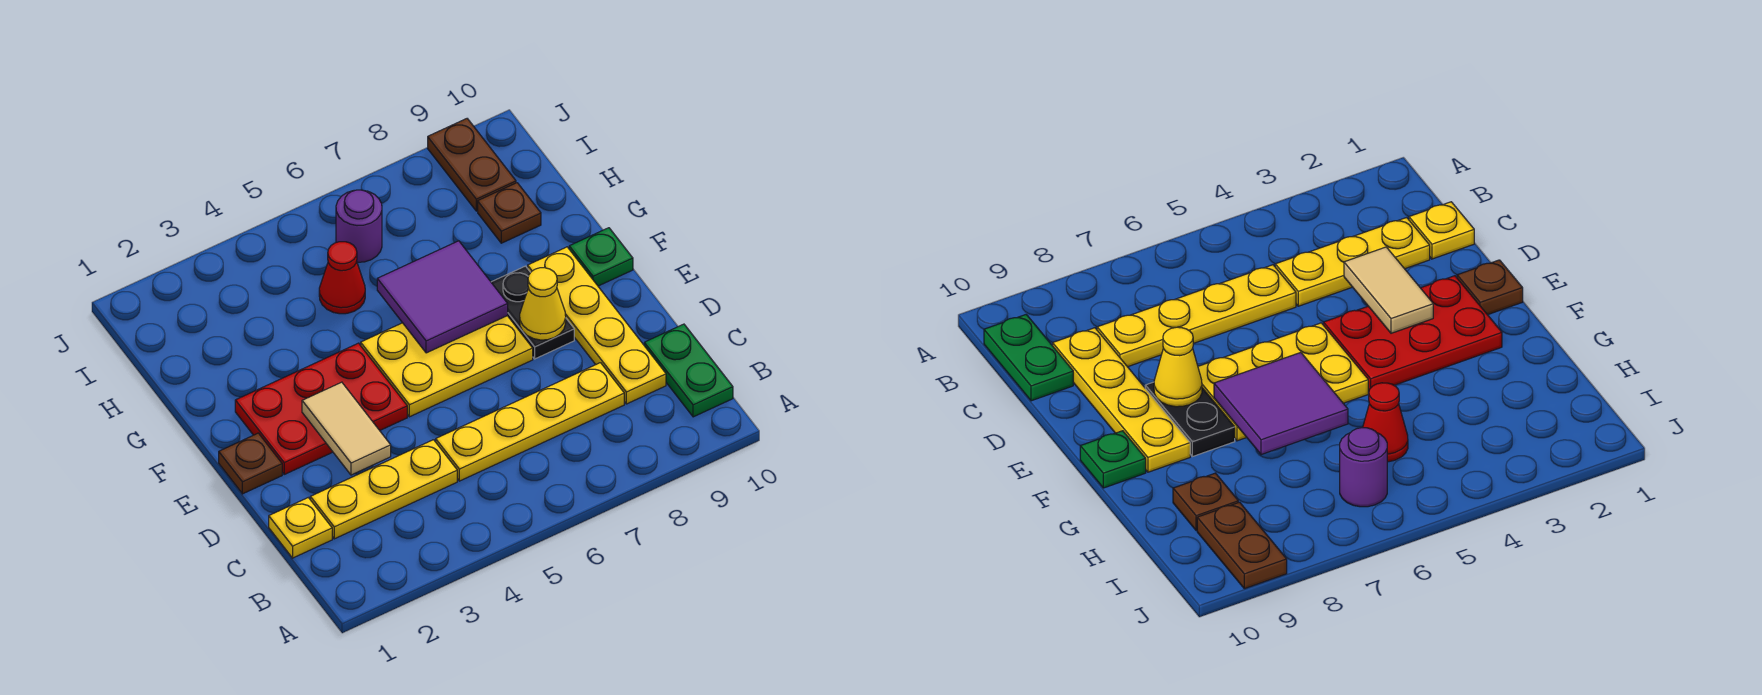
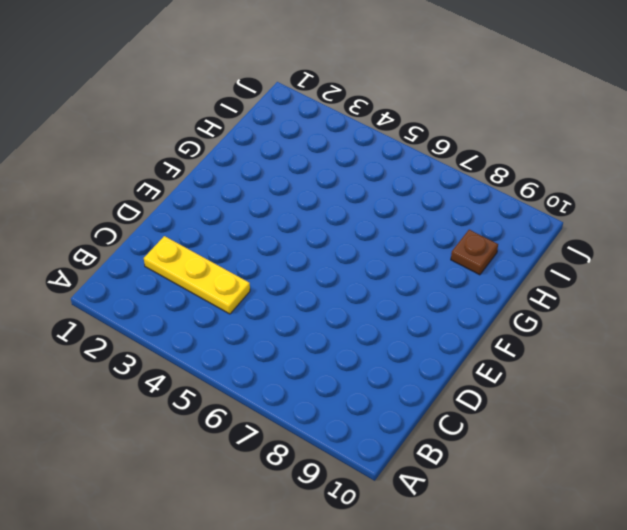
none -> green 1x2 plate [644,324,733,417]
none -> yellow 1x1 plate [269,498,332,558]
none -> yellow 1x4 plate [436,363,624,481]

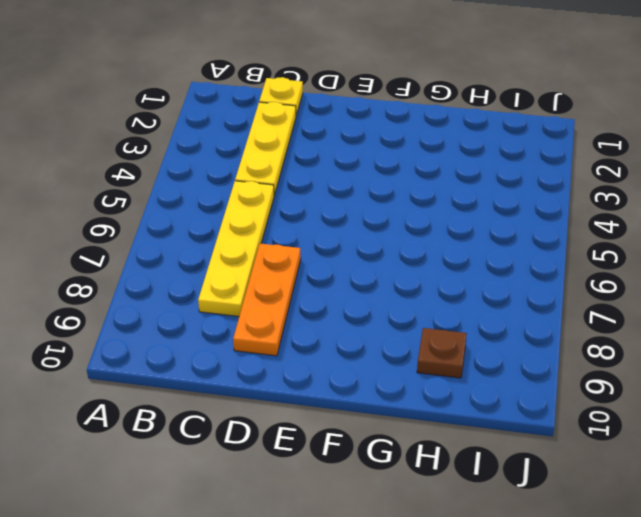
orange 1x3 plate [233,244,301,356] -> yellow 1x4 plate [528,247,666,404]
none -> green 1x2 plate [644,324,733,417]
none -> brown 1x1 plate [219,433,282,494]
none -> red 2x3 plate [235,343,407,474]

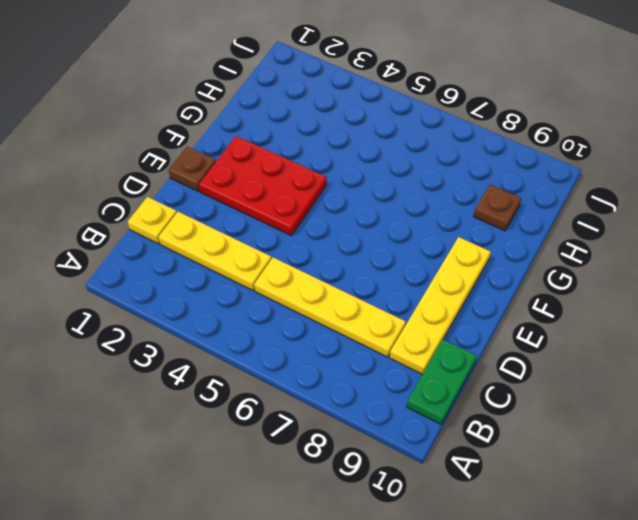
none -> yellow 2x3 plate [361,316,533,417]
none -> black 1x2 plate [491,266,574,359]
none -> green 1x1 plate [569,228,633,286]

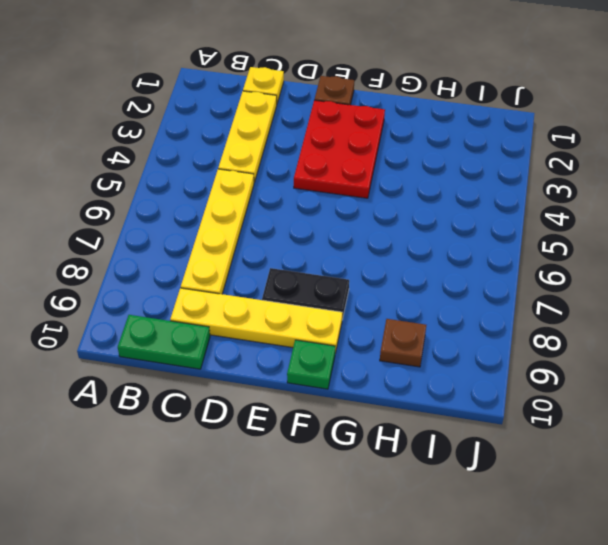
none -> yellow 2x3 plate [361,316,533,417]
none -> red 1x1 cone [319,242,365,314]
none -> purple 1x1 round brick [336,190,382,262]

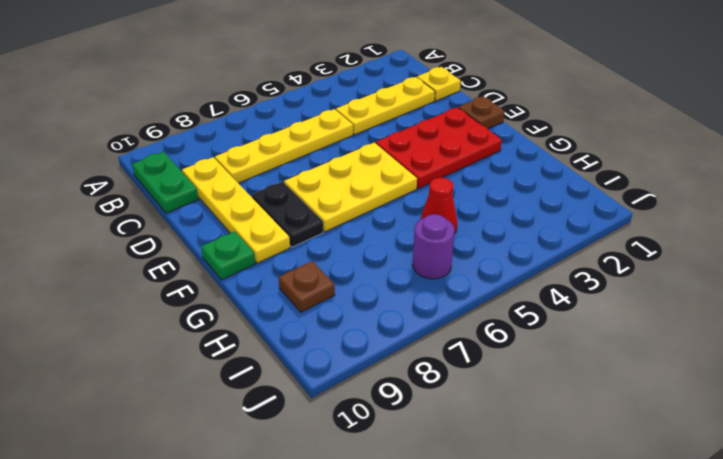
none -> brown 1x2 plate [428,119,516,211]
none -> tan 1x2 tile [302,382,391,475]
none -> yellow 1x1 cone [520,268,566,340]

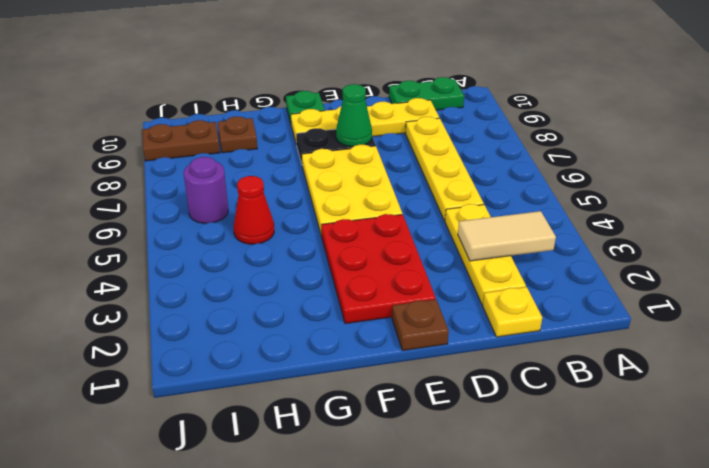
tan 1x2 tile [458,211,556,261] -> tan 1x2 tile moved to [302,382,391,475]
green 1x1 cone [336,84,372,147] -> yellow 1x1 cone [520,268,566,340]
none -> purple 2x2 tile [377,241,508,353]

